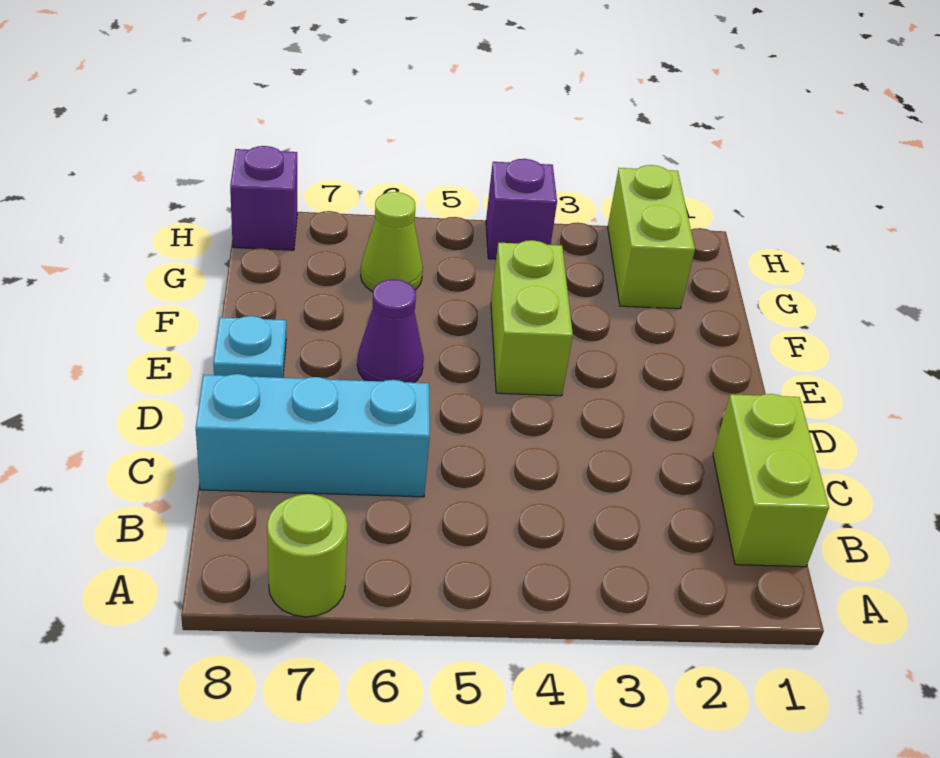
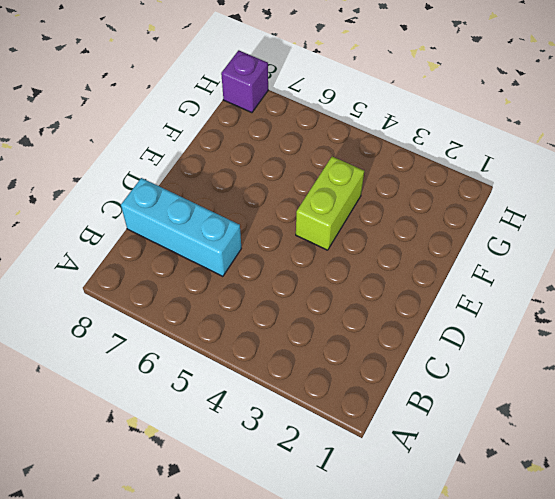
none -> lime 1x1 round brick [267,494,347,617]
none -> lime 1x2 brick [713,394,829,567]

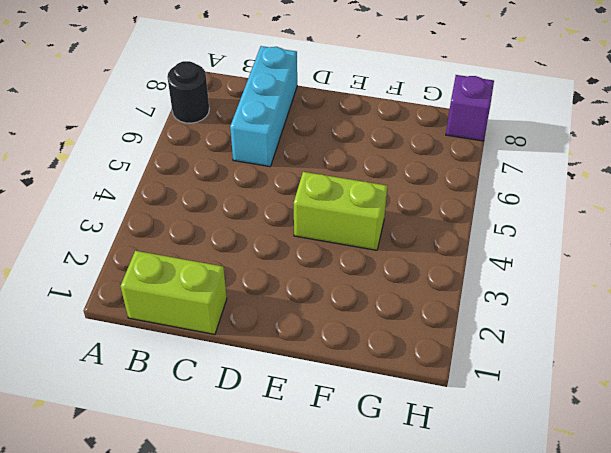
black 1x1 round brick [167,61,209,123] -> lime 1x1 round brick [267,494,347,617]
none -> purple 1x1 cone [357,279,424,383]
none -> cyan 1x1 plate [213,316,286,378]

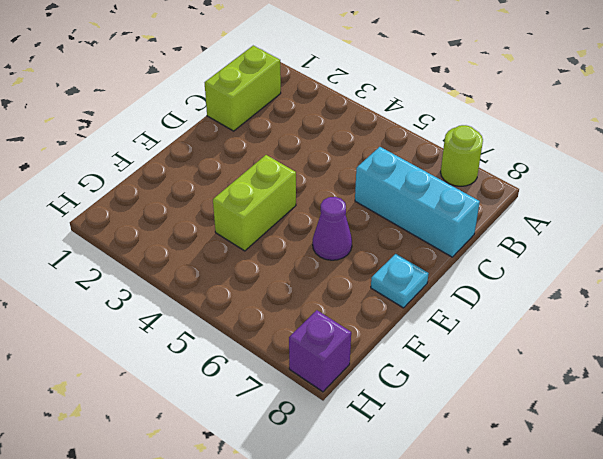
none -> lime 1x2 brick [608,165,695,309]
none -> lime 1x1 cone [361,192,423,292]

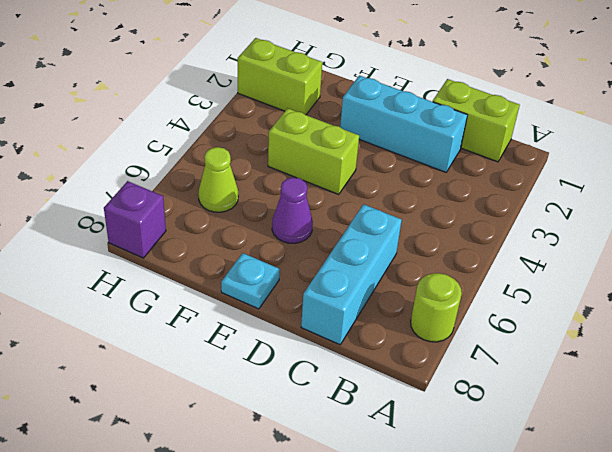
cyan 1x3 brick [340,76,467,172] -> none
none -> purple 1x1 brick [486,159,557,259]

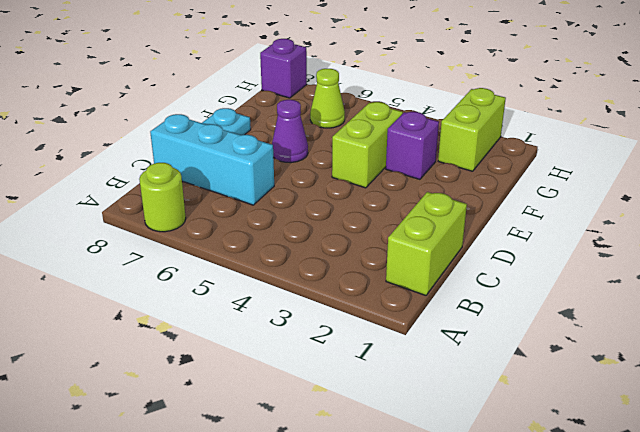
purple 1x1 brick [386,112,439,179] -> purple 1x1 brick moved to [486,159,557,259]

